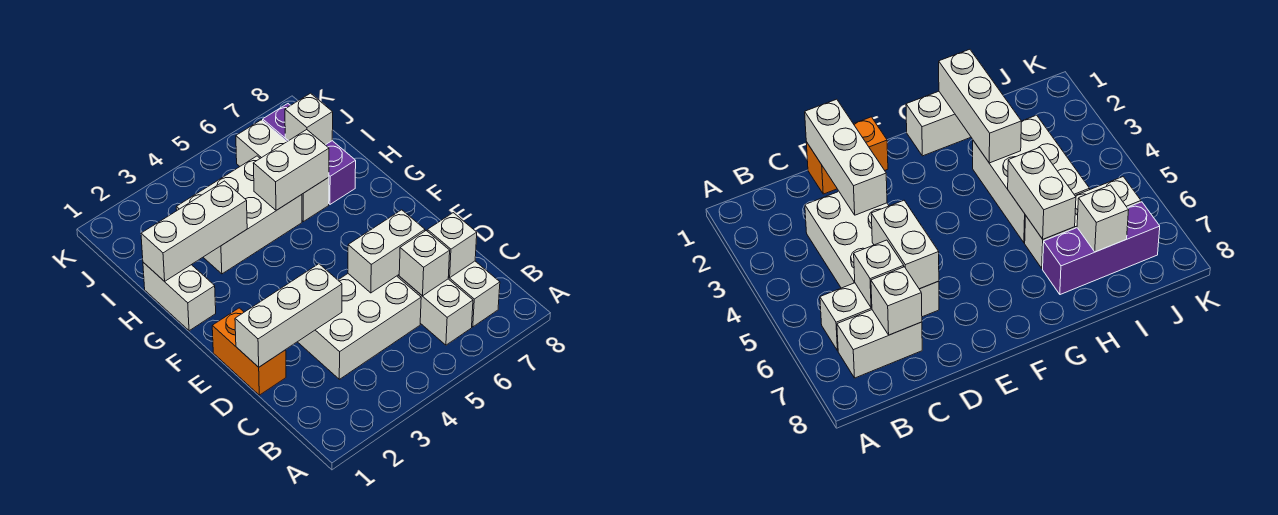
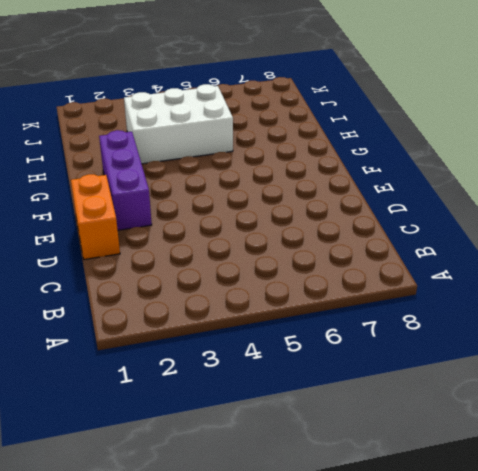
purple 1x3 brick [99,130,152,230] -> purple 1x3 brick moved to [263,104,356,204]
none -> white 1x3 brick [397,275,473,345]
none -> white 1x2 brick [448,261,500,327]
none -> white 2x3 brick [298,274,421,379]

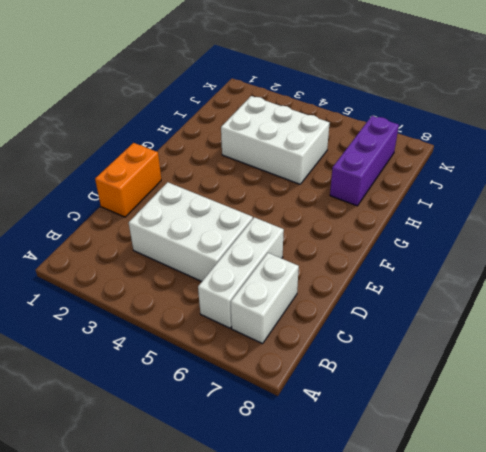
none -> white 1x2 brick [143,262,216,331]
none -> white 1x3 brick [236,120,329,222]
none -> white 1x1 brick [399,231,450,296]

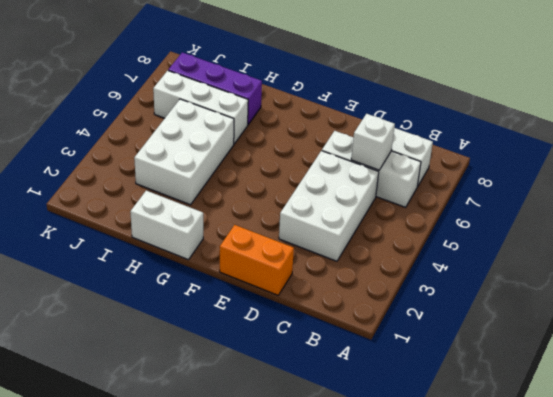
none -> white 1x1 brick [427,213,477,278]
none -> white 1x3 brick [235,264,342,367]
none -> white 1x2 brick [348,210,425,293]

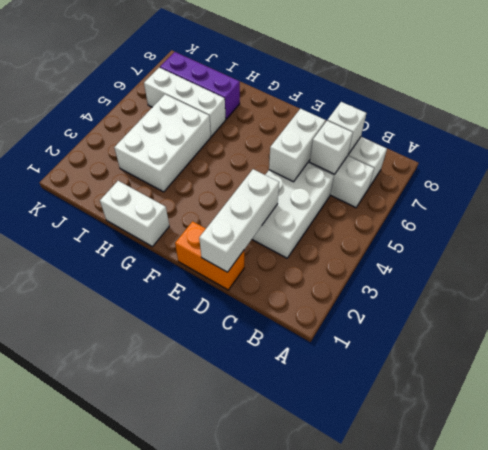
none -> white 1x3 brick [141,181,247,281]
none -> white 1x2 brick [253,130,329,210]
none -> white 1x1 brick [285,93,333,145]

